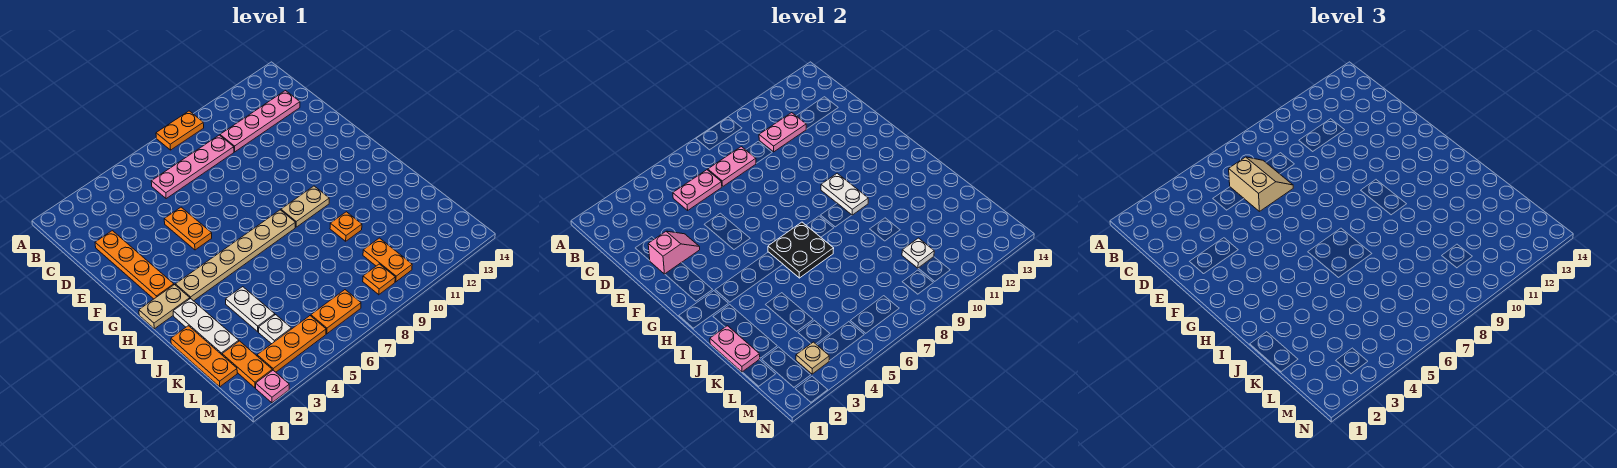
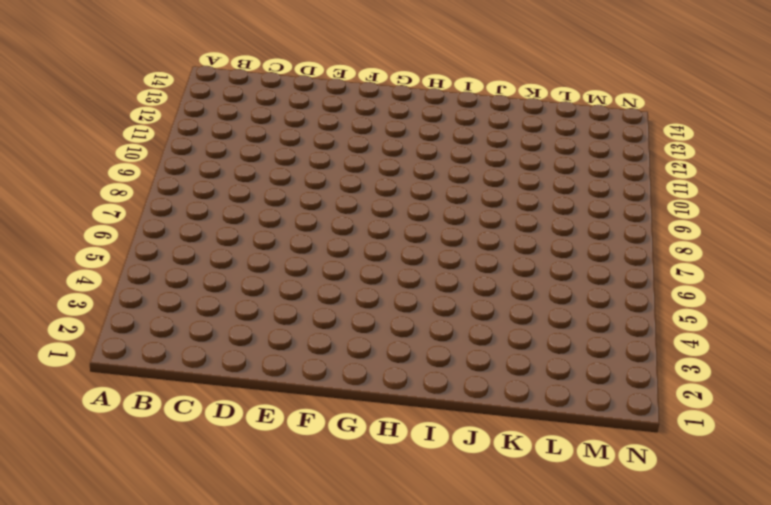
none -> orange 1x2 plate [156,111,204,150]
none -> pink 1x4 plate [151,135,234,199]
none -> pink 1x4 plate [220,91,300,152]

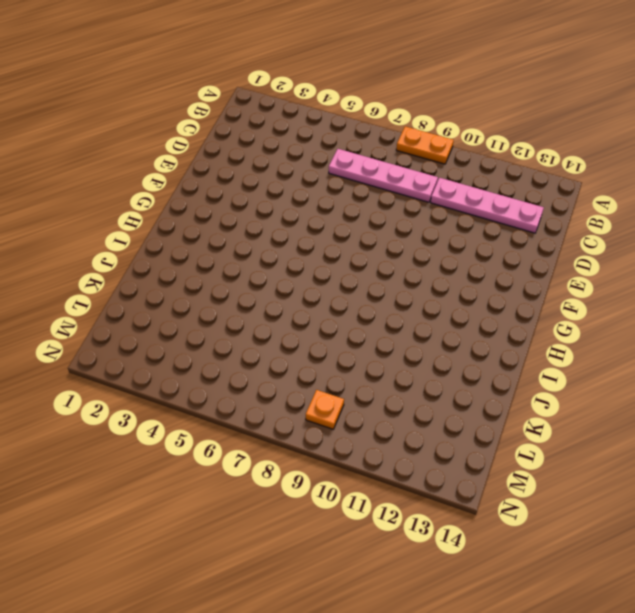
none -> orange 1x4 plate [95,231,174,299]
none -> orange 1x2 plate [164,207,212,250]
none -> tan 1x2 plate [139,285,190,329]

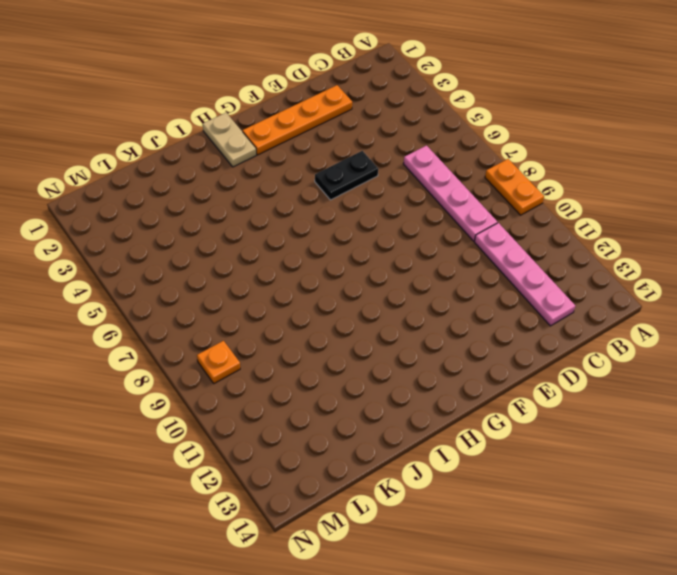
black 1x2 plate [315,151,378,200] -> orange 1x2 plate [164,207,212,250]
none -> tan 1x6 plate [175,210,295,301]
none -> tan 1x2 plate [281,186,329,227]
none -> white 1x3 plate [173,298,239,355]

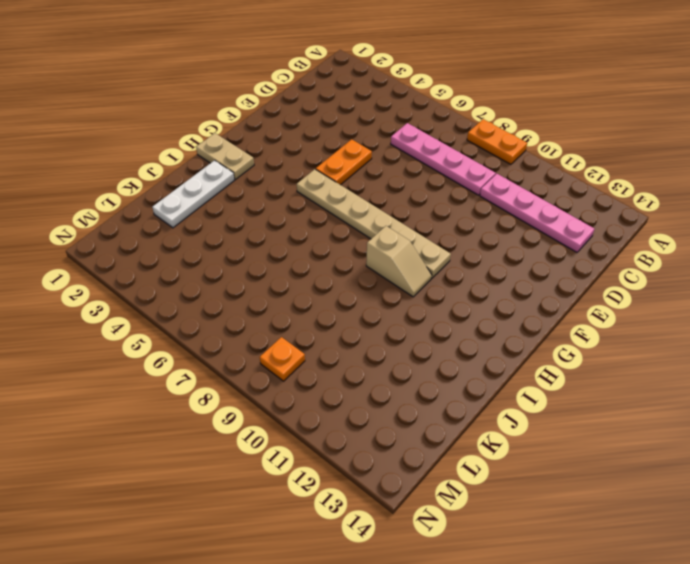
tan 1x6 plate [297,169,451,278] -> tan 1x6 plate moved to [175,210,295,301]
tan 1x2 slope [366,226,432,297] -> tan 1x2 plate [281,186,329,227]
none -> orange 1x4 plate [95,231,174,299]
none -> orange 1x3 plate [171,326,237,387]
none -> white 1x2 plate [226,287,275,332]

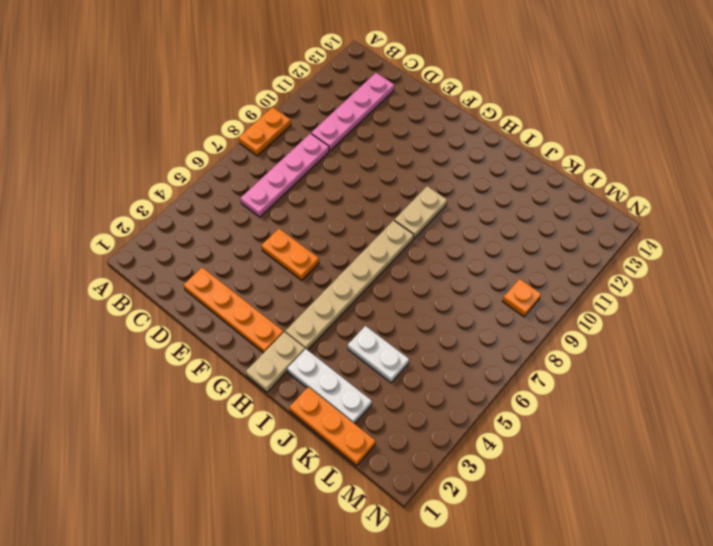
none -> orange 1x1 plate [330,212,362,241]
none -> orange 1x2 plate [222,341,272,388]
none -> white 1x1 plate [259,315,291,344]

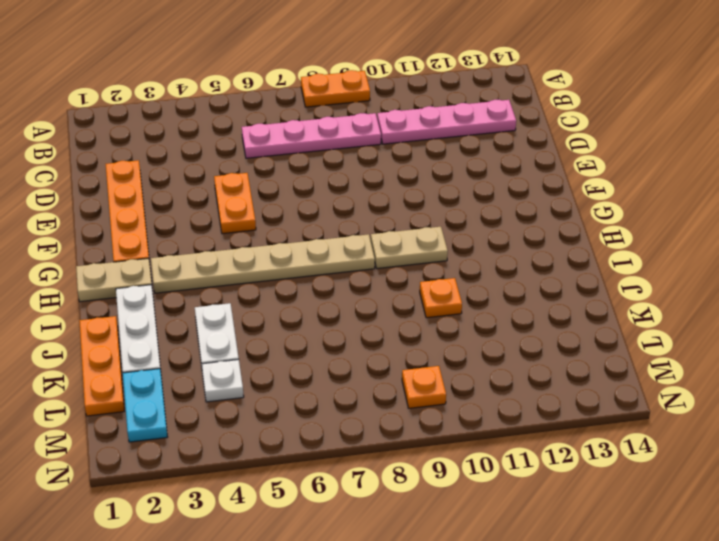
cyan 1x2 plate [123,369,167,442] -> orange 1x2 plate [222,341,272,388]
none -> orange 1x2 plate [363,238,412,282]
none -> orange 1x3 plate [257,316,326,372]
none -> orange 1x2 plate [311,290,361,334]

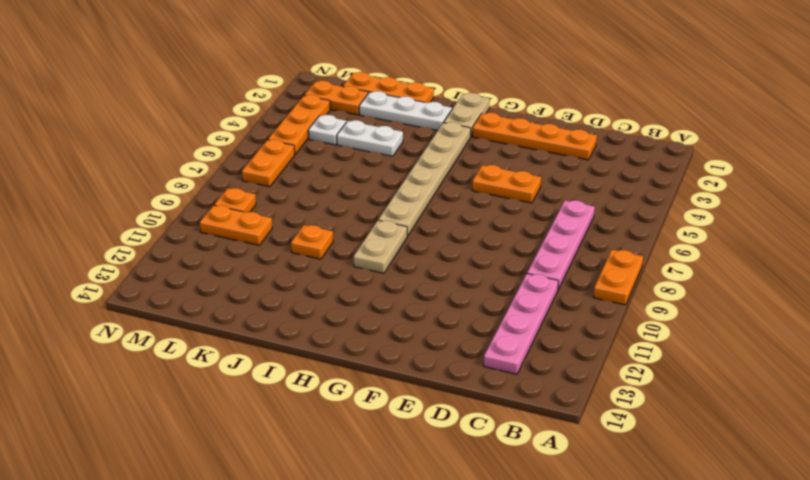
none -> pink 1x1 plate [256,370,289,403]
none -> pink 1x2 plate [673,170,722,210]
none -> pink 1x2 plate [708,147,756,187]

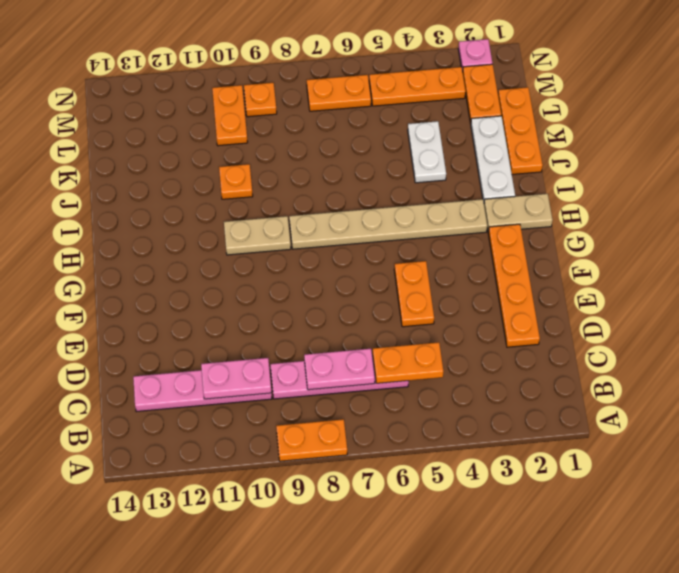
orange 1x2 plate [373,342,443,383] -> pink 1x2 plate [673,170,722,210]
none -> white 1x1 plate [259,315,291,344]
none -> pink 1x2 slope [648,231,700,274]
none -> white 1x2 plate [821,173,868,215]

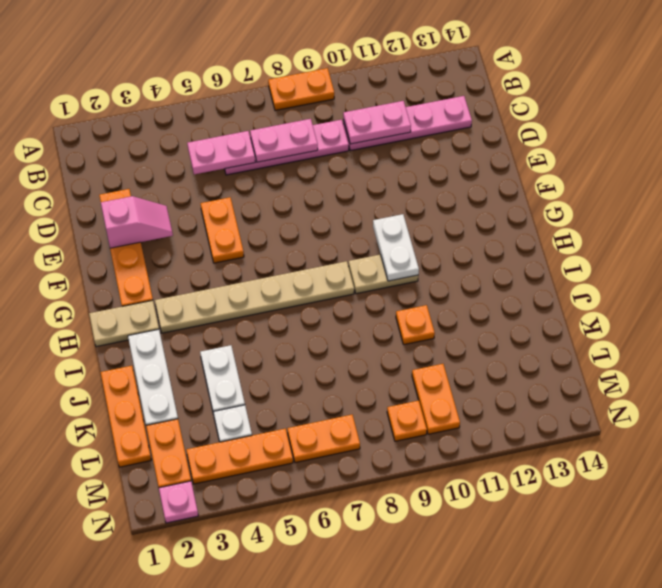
none -> black 2x2 plate [768,222,834,278]
none -> pink 1x2 plate [710,326,760,372]
none -> white 1x1 plate [902,238,934,268]

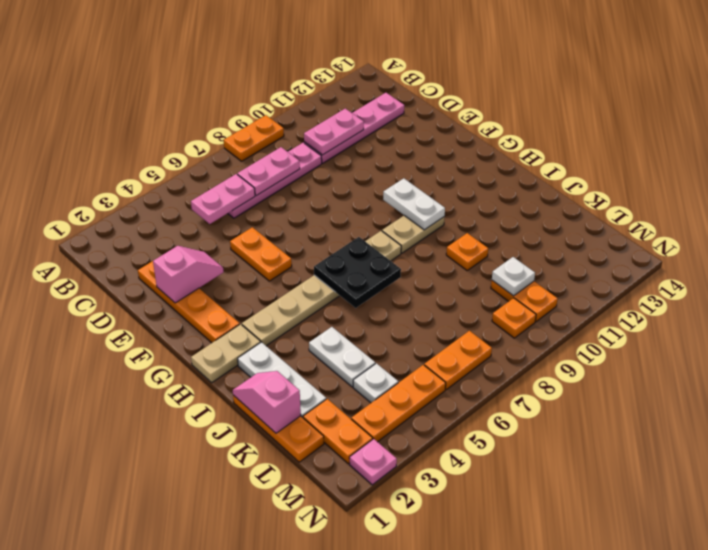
pink 1x2 slope [233,371,301,433] -> pink 1x2 plate [710,326,760,372]
none -> tan 1x1 plate [796,342,829,374]
none -> tan 2x2 slope [1229,157,1293,211]

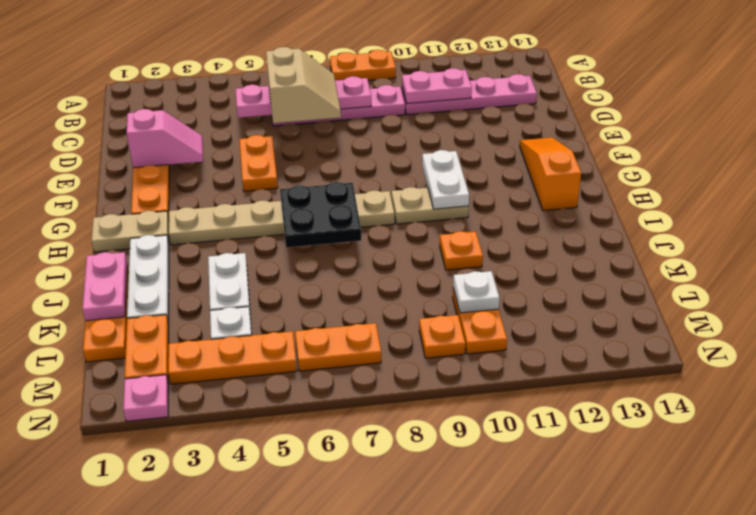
orange 1x3 slope [520,137,581,211] -> none
none -> tan 1x1 plate [796,342,829,374]

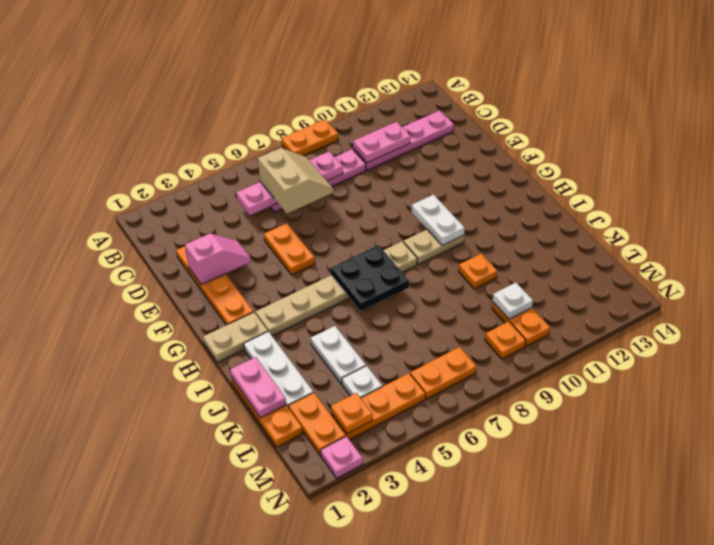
orange 1x1 plate [331,393,373,434] -> tan 1x1 plate [796,342,829,374]

